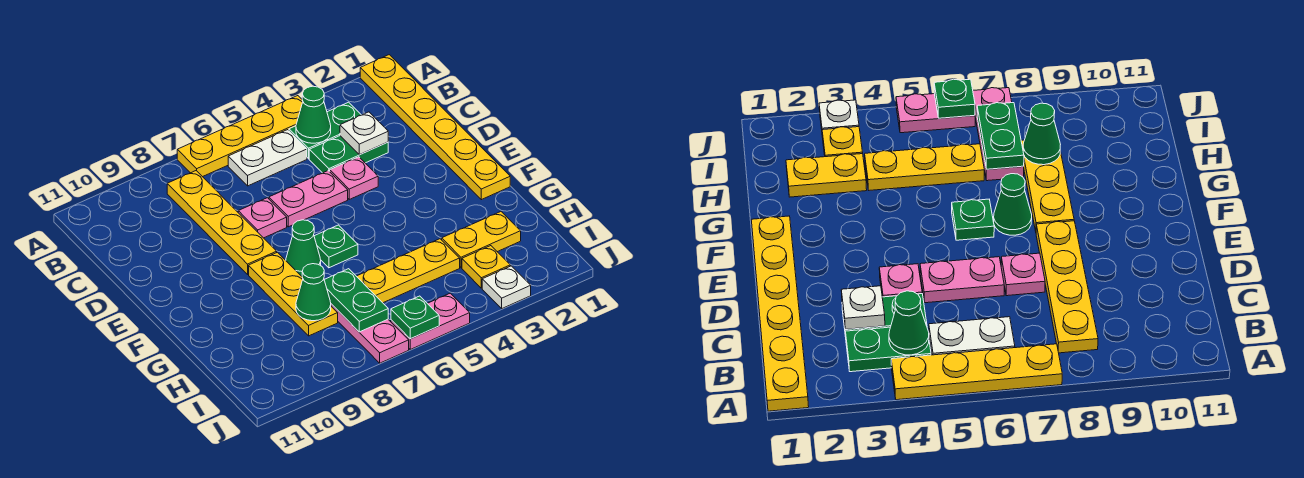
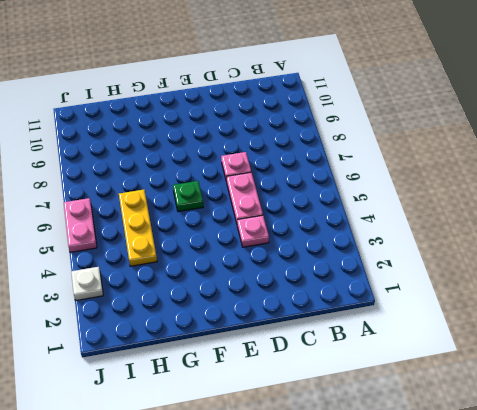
none -> yellow 1x6 plate [360,55,510,200]
none -> yellow 1x4 plate [177,96,303,177]
none -> green 1x2 plate [289,102,361,159]

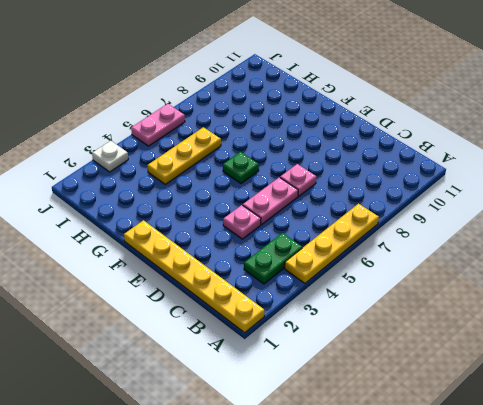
none -> white 1x2 plate [228,130,307,186]
none -> yellow 1x4 plate [167,171,277,274]
none -> green 1x2 plate [309,136,388,173]

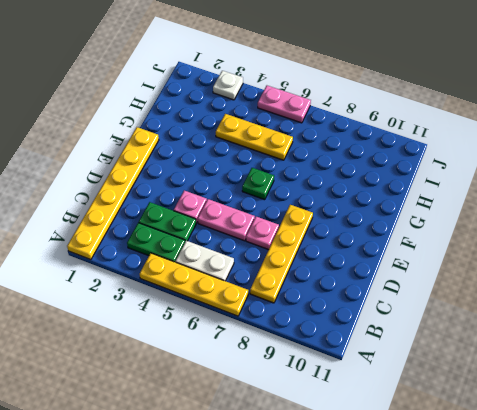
none -> green 1x1 cone [286,220,321,276]
none -> yellow 1x3 plate [249,252,338,336]
none -> yellow 1x2 plate [442,212,521,268]

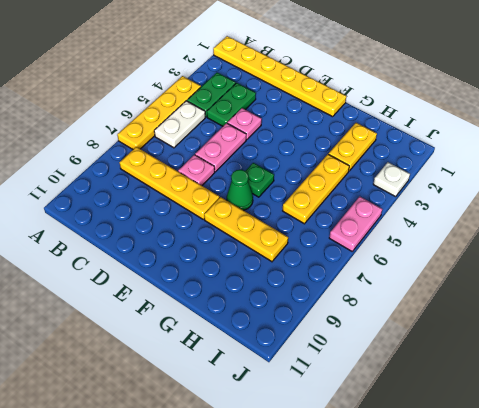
none -> pink 1x3 plate [331,304,409,363]
none -> yellow 1x1 plate [462,246,510,288]
none -> green 1x1 cone [296,86,331,143]

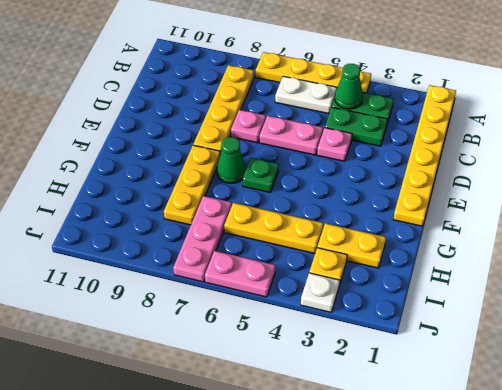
none -> white 1x1 plate [340,112,388,155]
none -> green 1x2 plate [324,269,388,332]
none -> green 1x1 cone [296,264,331,321]

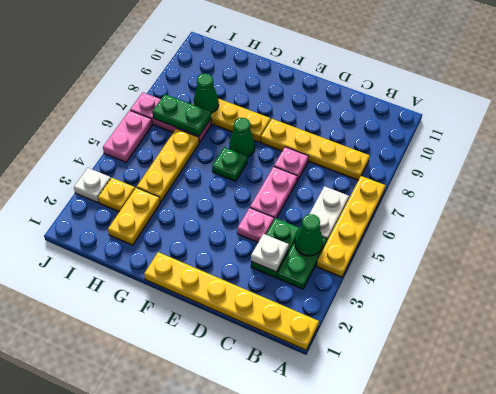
none -> green 1x1 plate [391,296,439,339]

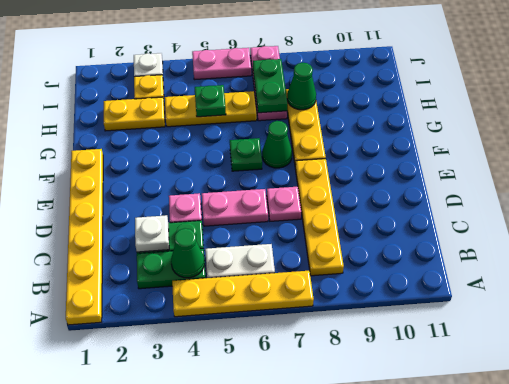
green 1x1 plate [195,85,226,117] -> green 1x1 plate moved to [391,296,439,339]

